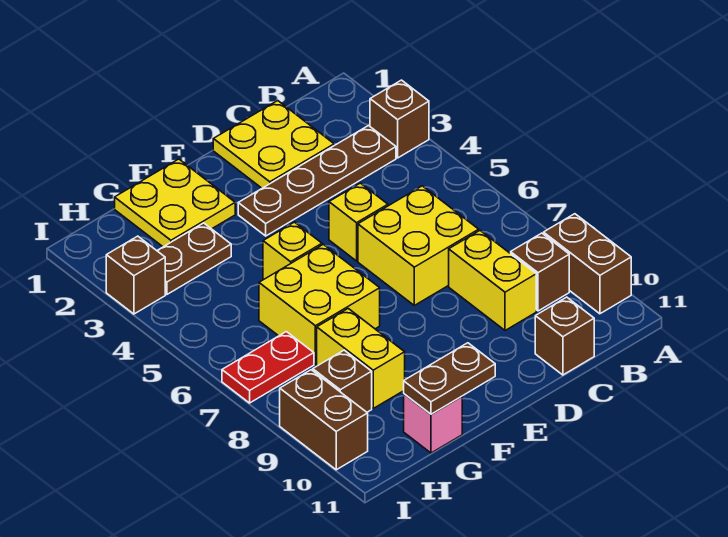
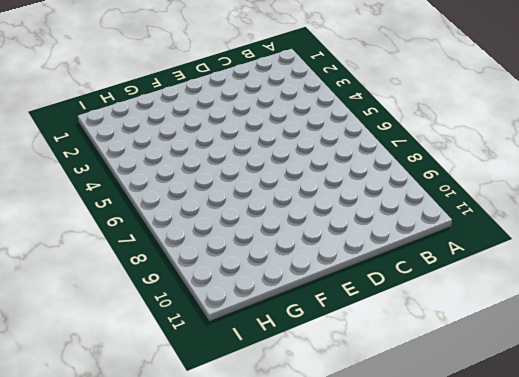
none -> brown 1x1 brick [370,80,429,158]
none -> brown 1x2 brick [544,214,631,314]
none -> brown 1x4 plate [238,126,396,236]

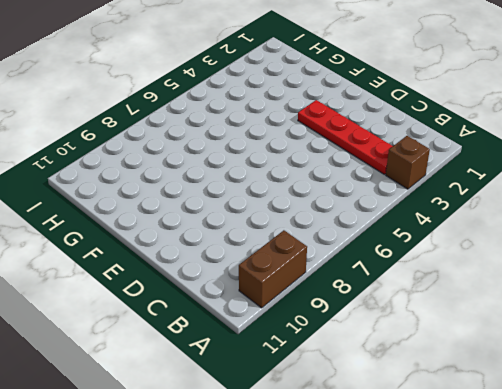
red 1x4 plate [298,100,393,174] -> brown 1x4 plate [238,126,396,236]
none -> brown 1x1 brick [511,233,569,311]
none -> yellow 2x2 plate [213,101,334,188]
none -> yellow 2x2 brick [358,186,479,305]

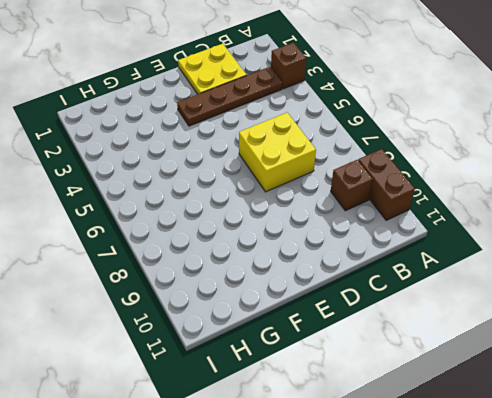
none -> yellow 1x2 brick [449,231,536,330]
none -> brown 1x1 brick [535,297,594,375]
none -> yellow 1x1 brick [329,183,388,261]

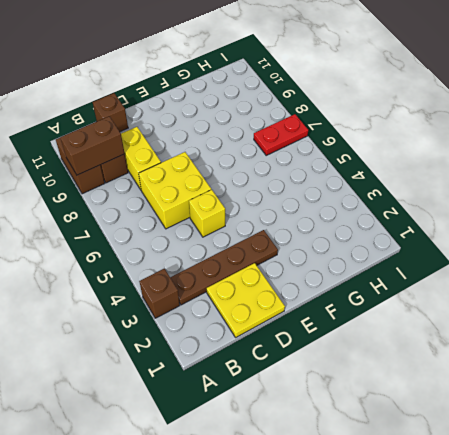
brown 1x2 brick [60,116,125,175] -> brown 1x2 brick turned to [280,370,368,470]
none -> yellow 2x2 plate [115,159,235,247]
none -> yellow 1x1 brick [263,222,322,279]
none -> yellow 2x2 brick [259,244,380,364]

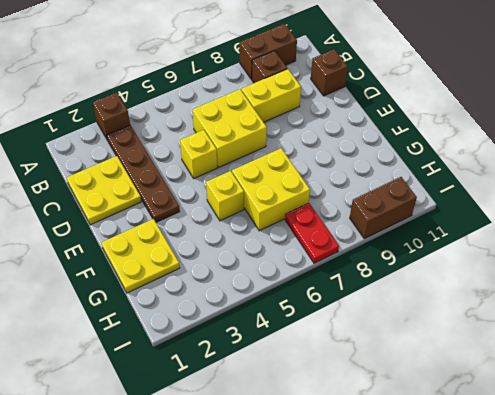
none -> brown 1x2 plate [157,223,231,294]
none -> yellow 1x2 brick [317,309,405,408]
none -> pink 1x1 brick [404,394,462,453]

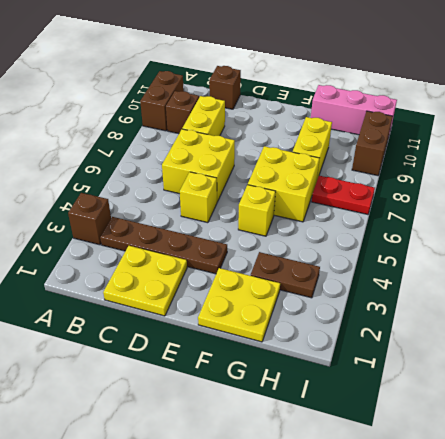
pink 1x3 brick [311,85,397,135] -> pink 1x1 brick [404,394,462,453]
none -> brown 1x1 brick [313,350,372,412]
none -> brown 1x1 brick [106,236,165,314]
none -> brown 1x2 plate [404,343,495,414]

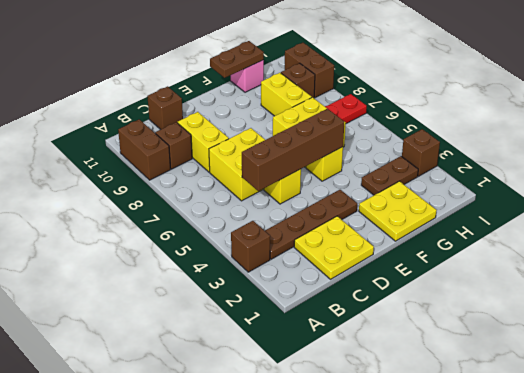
brown 1x4 brick [242,109,344,191] -> none

